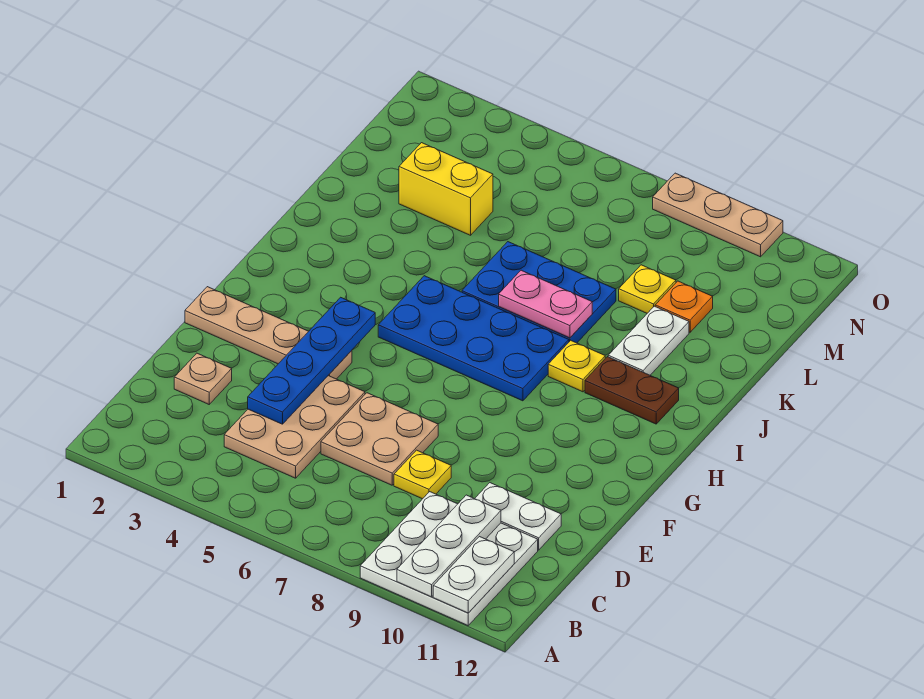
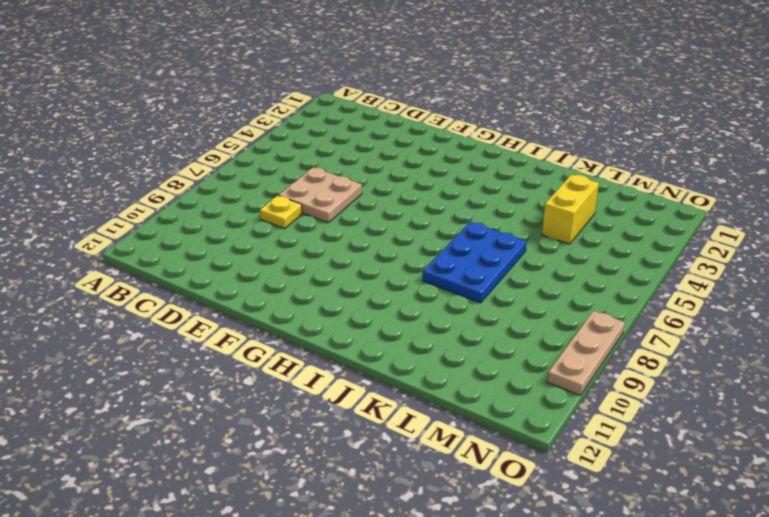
none -> white 3x3 plate [360,492,538,625]
none -> tan 2x3 plate [224,376,365,478]
none -> tan 1x1 plate [174,353,232,404]

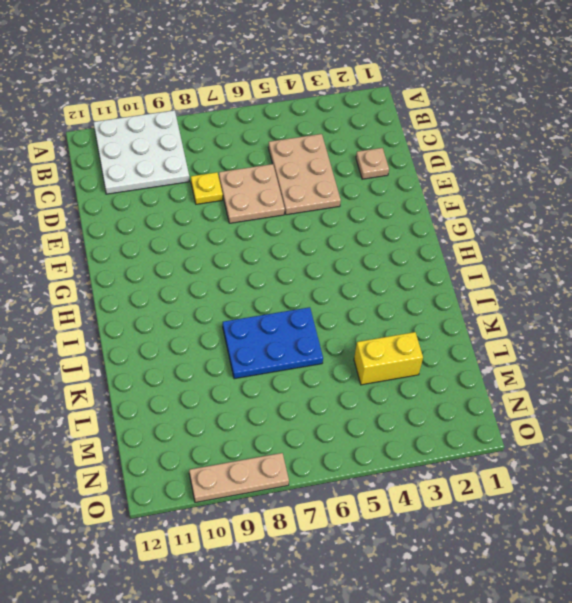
none -> white 1x2 plate [475,483,561,550]
none -> tan 1x4 plate [185,287,352,379]
none -> blue 2x4 plate [378,276,569,401]

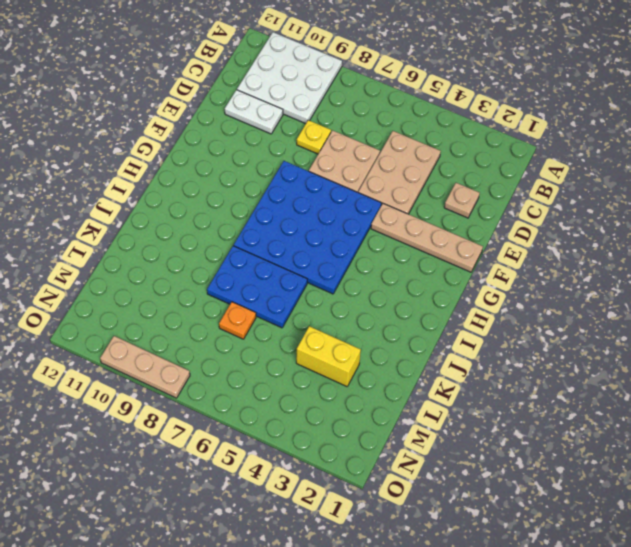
blue 4x4 plate [234,161,381,294] -> blue 2x4 plate [378,276,569,401]
orange 1x1 plate [219,302,256,339] -> orange 1x1 plate moved to [655,281,713,332]
none -> yellow 1x1 plate [548,340,605,392]
none -> brown 1x2 plate [585,357,679,424]
none -> white 1x2 plate [608,306,689,375]

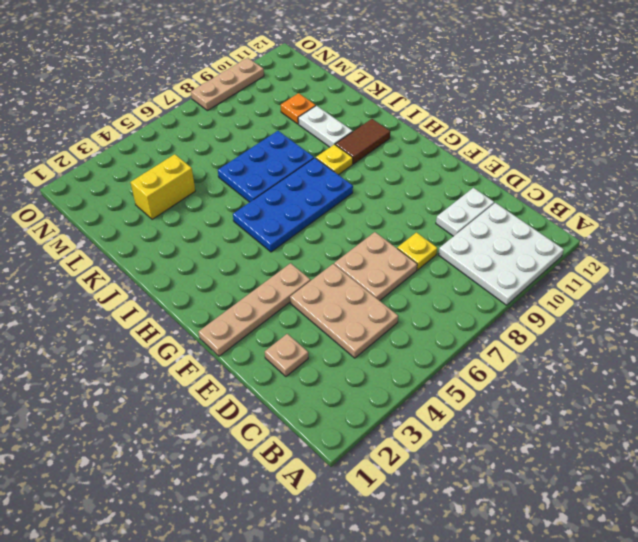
brown 1x2 tile [335,119,390,164] -> brown 1x2 plate [585,357,679,424]
none -> yellow 1x1 plate [619,265,676,313]
none -> white 1x3 plate [397,495,501,597]
none -> white 1x2 plate [433,537,514,613]

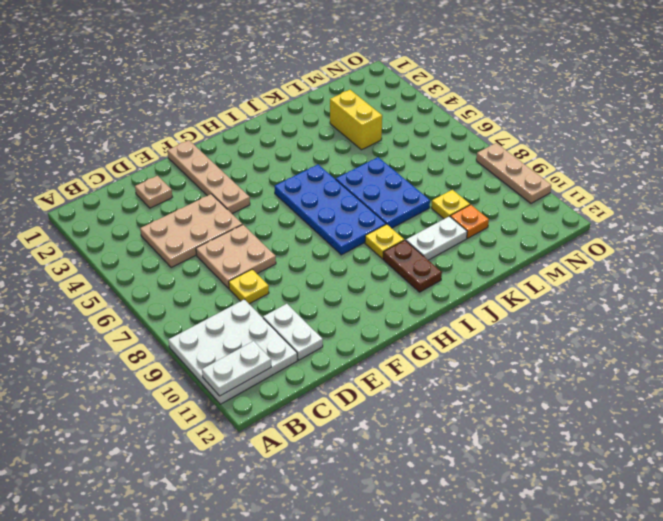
none -> white 1x3 plate [397,495,501,597]
none -> blue 1x4 plate [248,297,375,424]
none -> pink 1x2 plate [499,270,592,338]

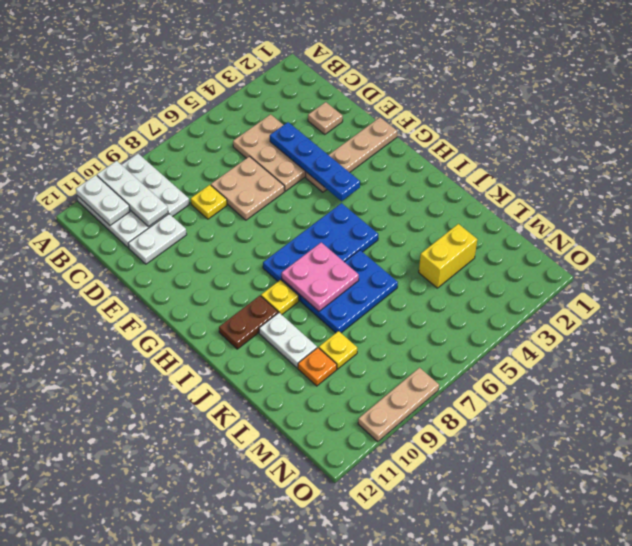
pink 2x2 plate [282,243,359,311] -> pink 1x2 plate [499,270,592,338]

